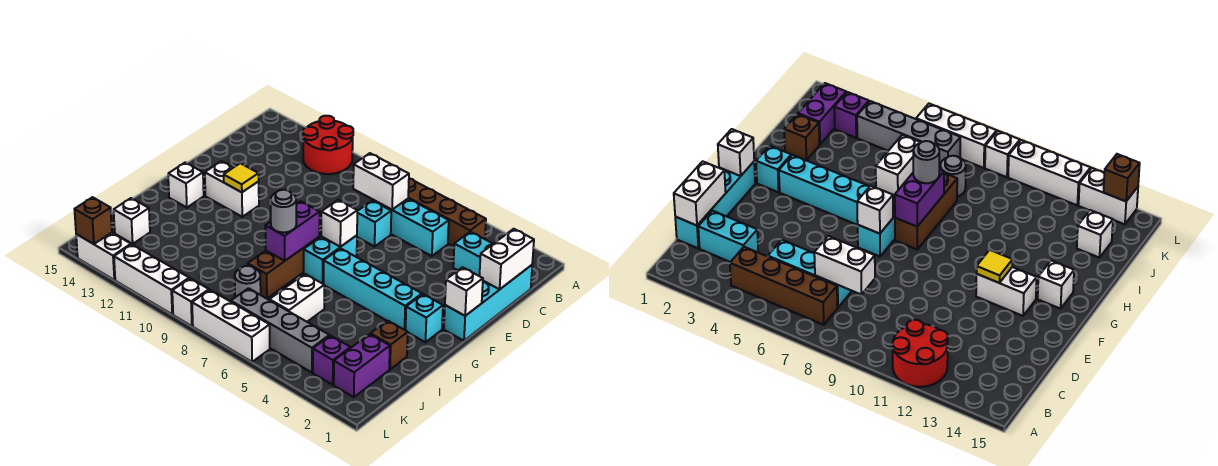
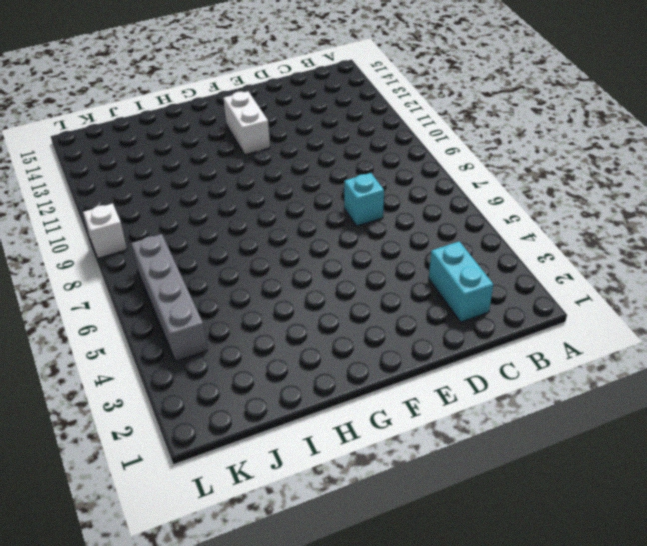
none -> red 2x2 round brick [303,116,353,174]
none -> brown 1x4 brick [408,178,486,247]
none -> cyan 1x4 brick [444,265,532,341]
none -> cyan 1x3 brick [373,199,449,256]

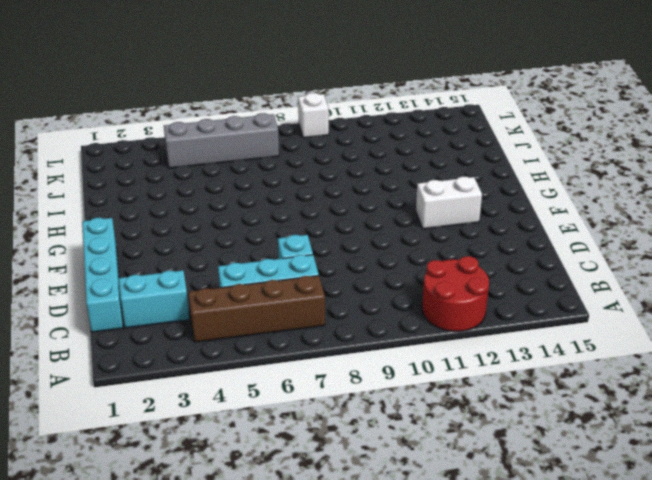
none -> cyan 1x2 brick [304,235,357,284]
none -> cyan 1x1 brick [406,294,443,342]
none -> cyan 1x4 brick [324,249,422,330]
none -> brown 1x3 brick [248,237,319,299]

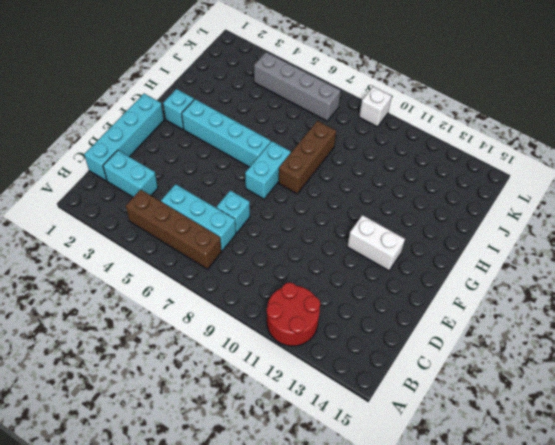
none -> white 1x1 brick [168,163,204,208]
none -> brown 1x1 brick [371,321,408,369]
none -> white 1x2 brick [270,274,324,322]
none -> purple 1x2 brick [334,334,390,397]

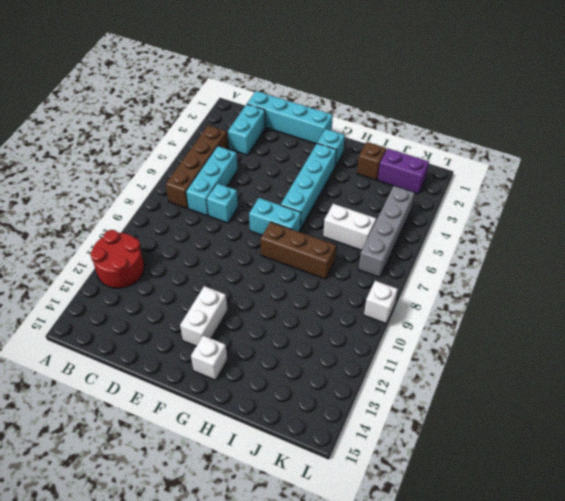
none -> grey 1x1 round brick [235,266,261,297]
none -> white 1x1 brick [114,198,150,244]
none -> purple 1x1 brick [313,336,350,385]
none -> white 1x3 brick [192,290,270,362]

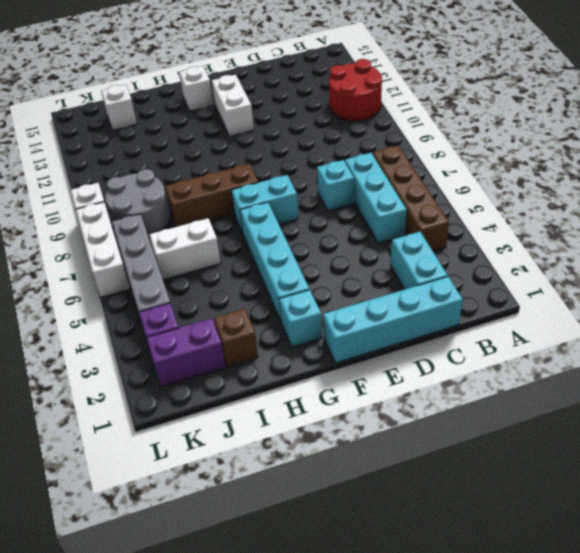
grey 2x2 round brick [105,169,170,237] -> grey 1x1 round brick [235,266,261,297]
none -> white 1x3 brick [114,244,189,314]
none -> white 1x2 brick [76,233,131,280]
none -> white 1x2 brick [479,229,534,289]
none -> white 1x2 brick [353,153,409,210]

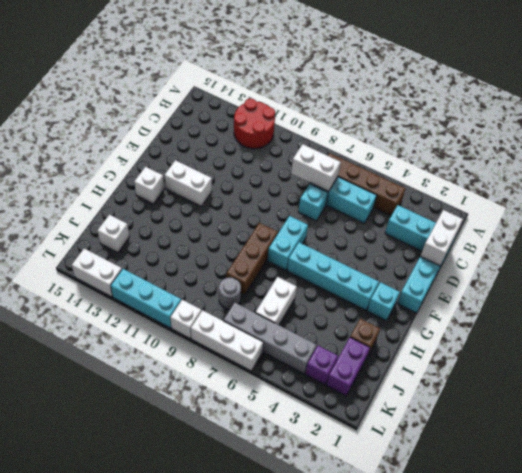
cyan 1x3 brick [111,269,181,328] -> white 1x3 brick [114,244,189,314]
none -> white 1x1 brick [445,267,483,316]
none -> white 1x1 brick [321,200,357,247]
none -> yellow 1x1 tile [224,163,259,192]
none -> purple 1x2 brick [265,201,320,261]

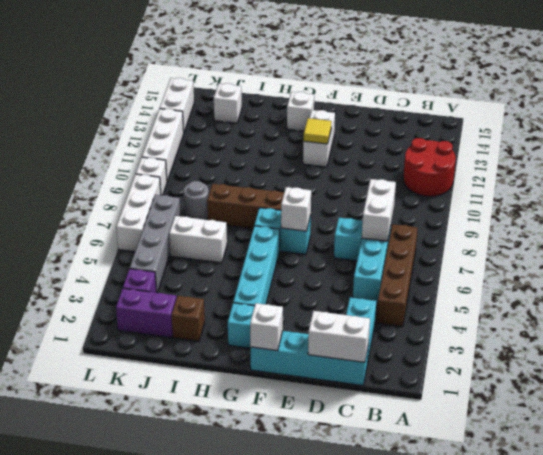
none -> purple 1x2 brick [265,201,320,261]
none -> brown 1x1 brick [74,197,112,244]
none -> grey 1x1 round brick [270,190,296,232]

